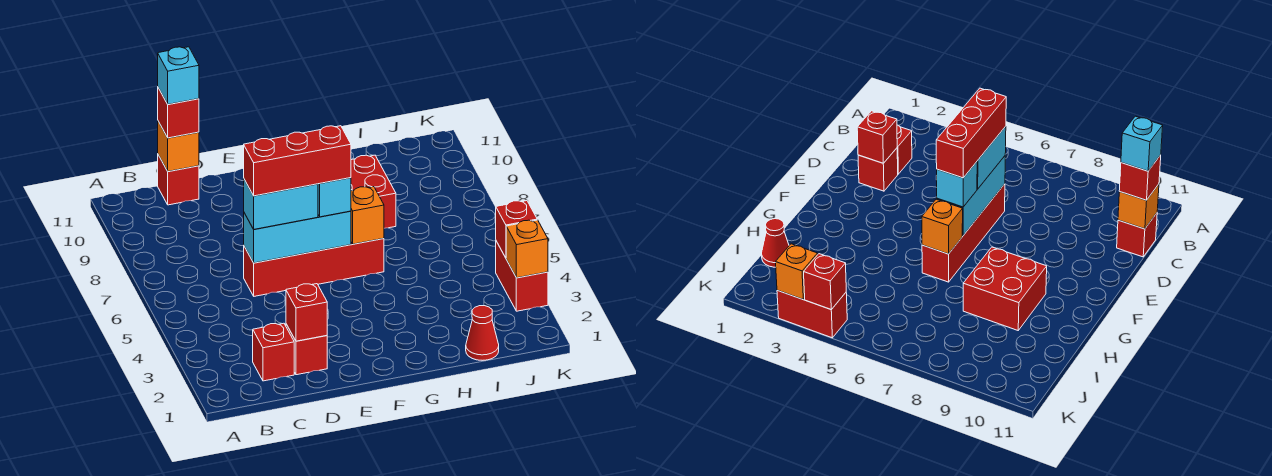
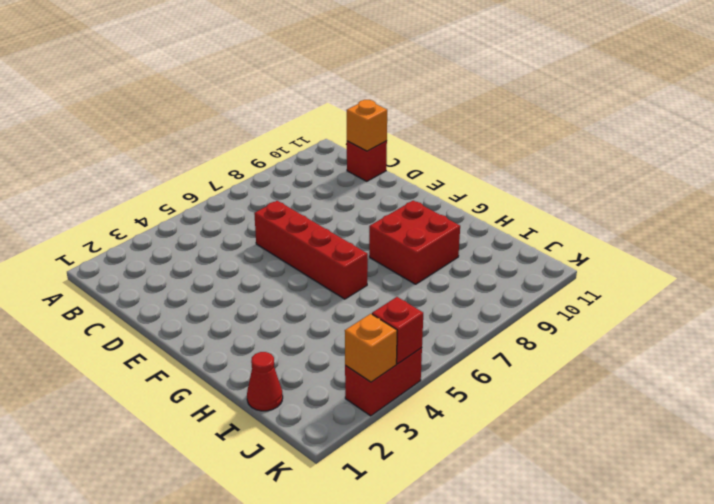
none -> red 1x1 brick [253,323,294,381]
none -> red 1x1 brick [286,324,327,375]
none -> red 1x1 brick [286,284,327,341]

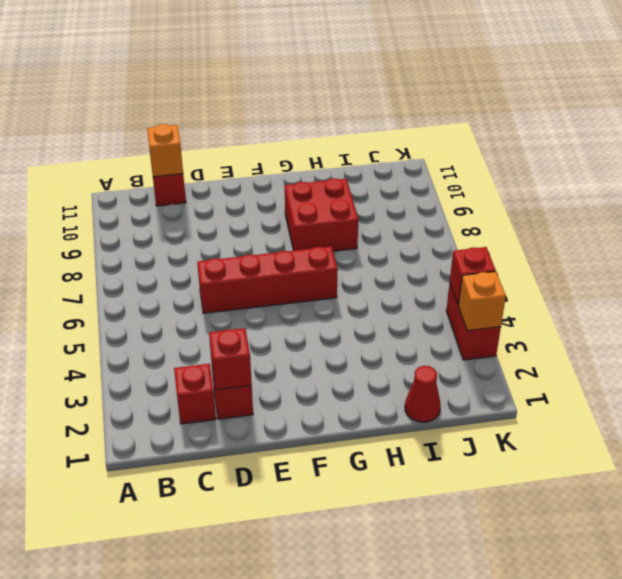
none -> cyan 1x3 brick [244,211,351,263]
none -> orange 1x1 brick [351,187,384,244]
none -> red 1x1 brick [158,88,199,138]

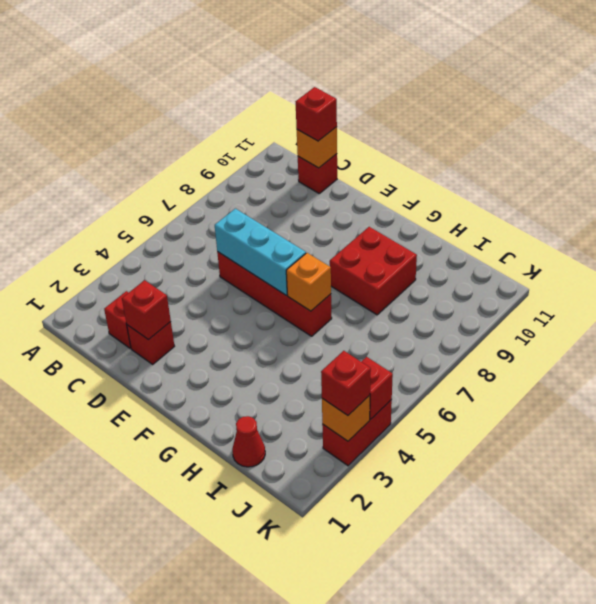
red 1x1 brick [321,351,371,415] -> none
none -> cyan 1x2 brick [244,180,318,229]
none -> cyan 1x1 brick [318,178,351,217]
none -> cyan 1x1 brick [158,47,199,104]

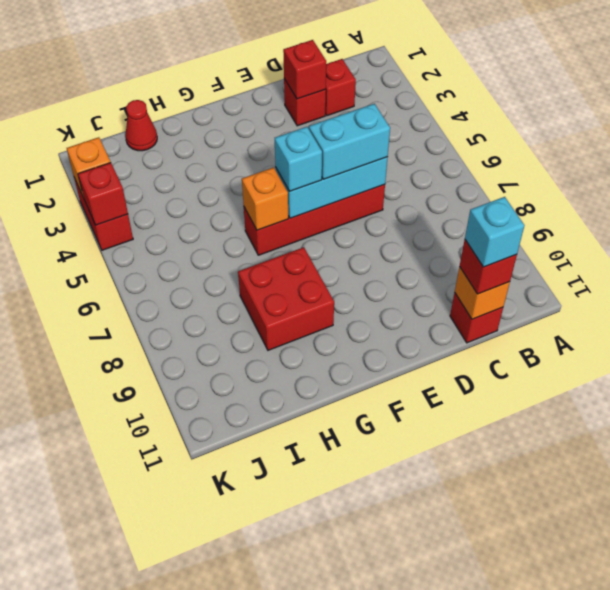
none -> red 1x3 brick [244,126,351,196]

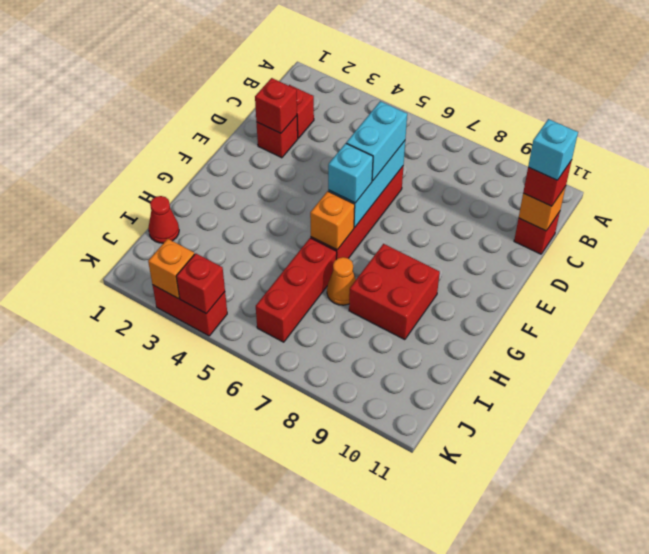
red 1x3 brick [256,238,337,342] -> red 1x3 brick moved to [244,126,351,196]
orange 1x1 cone [327,257,356,305] -> none

